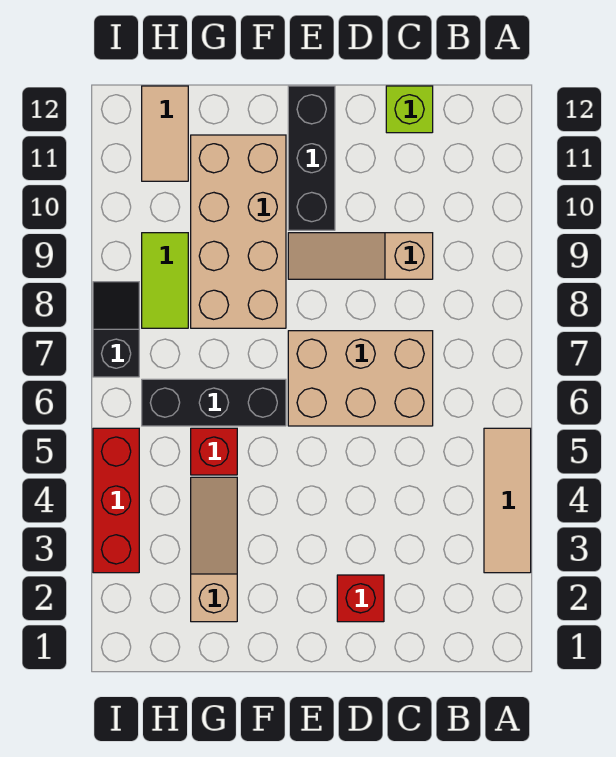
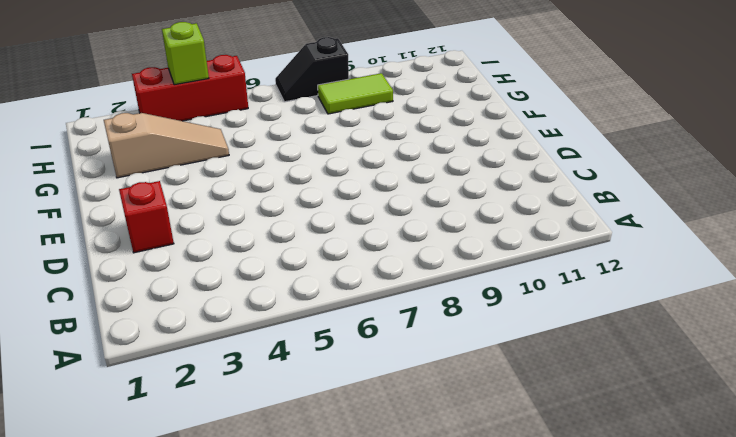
lime 1x1 brick [162,22,209,85] -> lime 1x1 brick moved to [386,86,433,133]
black 1x2 slope [275,37,349,102] -> black 1x2 slope turned to [93,282,139,377]
none -> tan 1x3 tile [484,428,531,573]
none -> tan 2x3 brick [288,331,433,426]
none -> tan 1x3 slope [288,233,433,279]

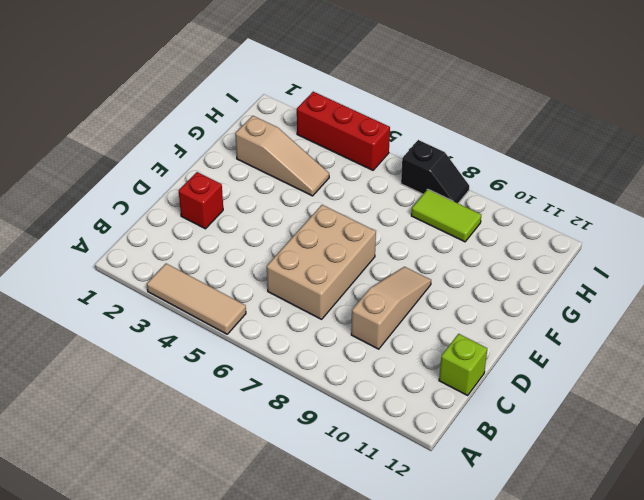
none -> black 1x3 brick [288,86,335,230]
none -> black 1x3 brick [142,379,286,426]
none -> tan 2x4 brick [191,135,286,328]

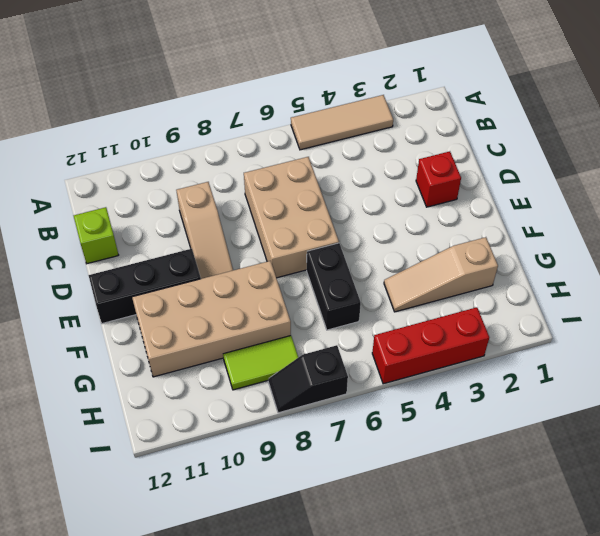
black 1x2 brick [307,243,361,330] -> black 1x3 brick [142,379,286,426]
none -> red 1x1 brick [191,428,237,475]
none -> tan 1x2 tile [142,86,188,181]

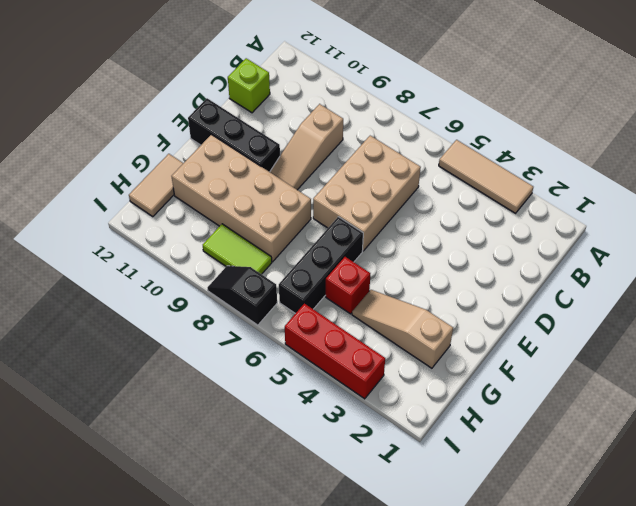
tan 1x2 tile [129,154,183,217] -> tan 1x2 tile turned to [142,86,188,181]
none -> red 1x1 brick [337,575,384,622]

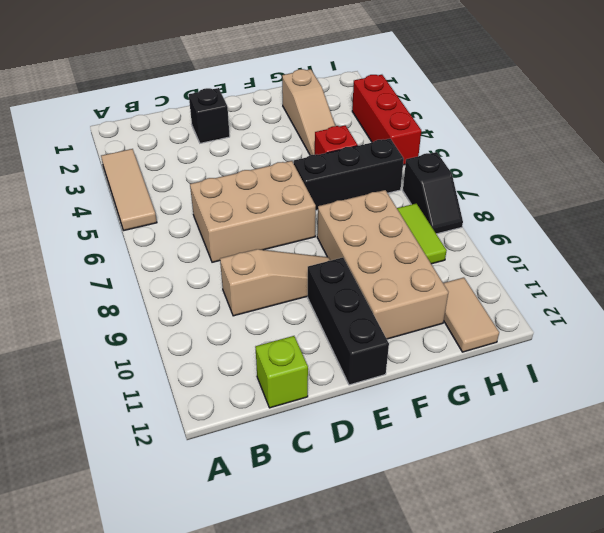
black 1x1 brick [189,88,230,143] -> red 1x1 brick [337,575,384,622]

